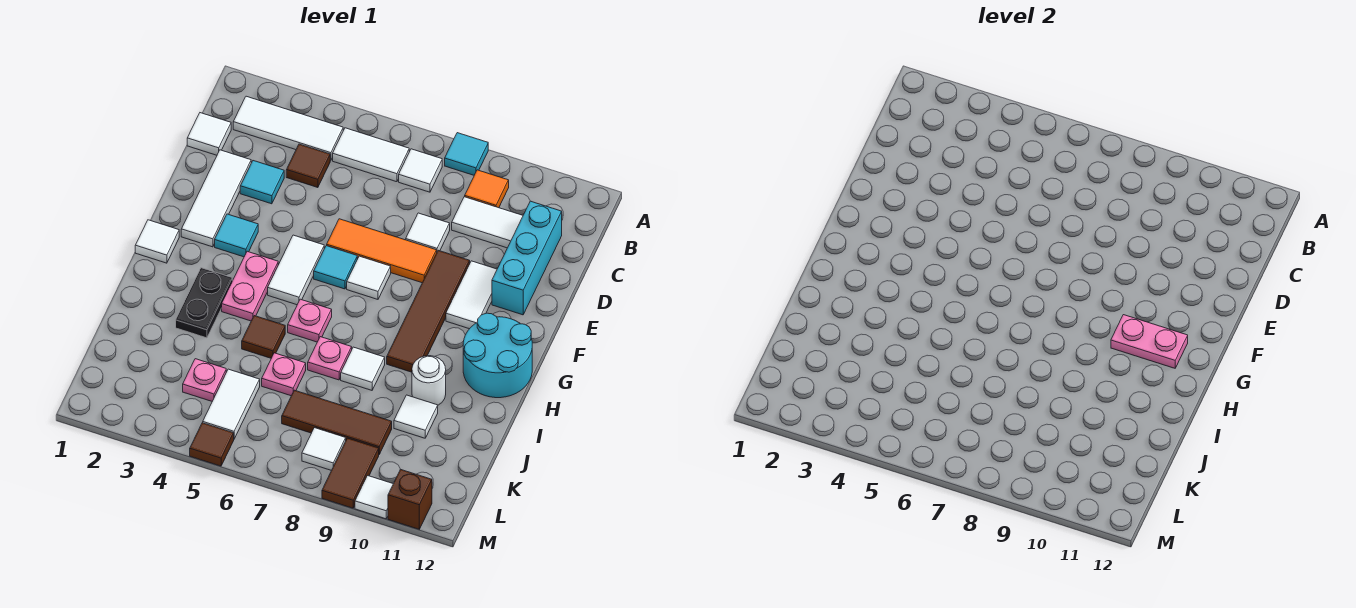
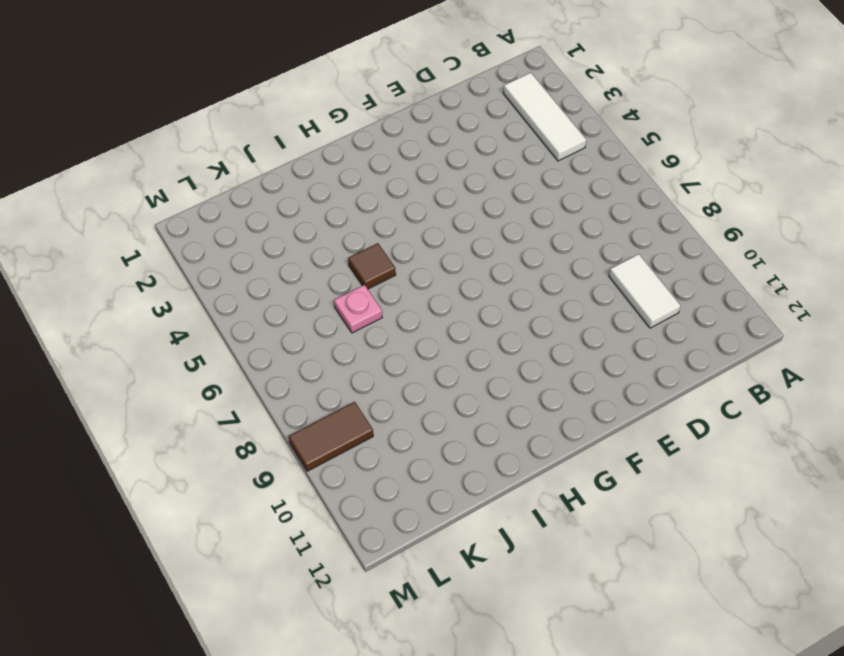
none -> cyan 1x1 tile [445,133,488,175]
none -> white 1x2 tile [333,128,409,182]
none -> white 1x1 tile [399,149,442,192]
none -> orange 1x1 tile [465,170,509,208]

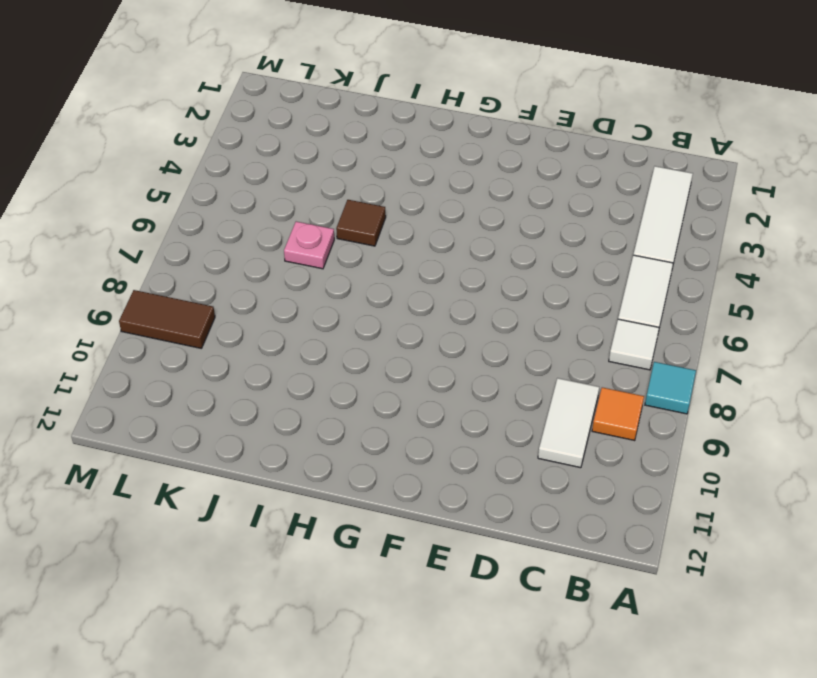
none -> white 1x1 tile [187,113,231,155]
none -> brown 1x1 tile [286,144,330,188]
none -> cyan 1x3 brick [492,201,562,315]
none -> white 1x3 tile [181,150,251,247]

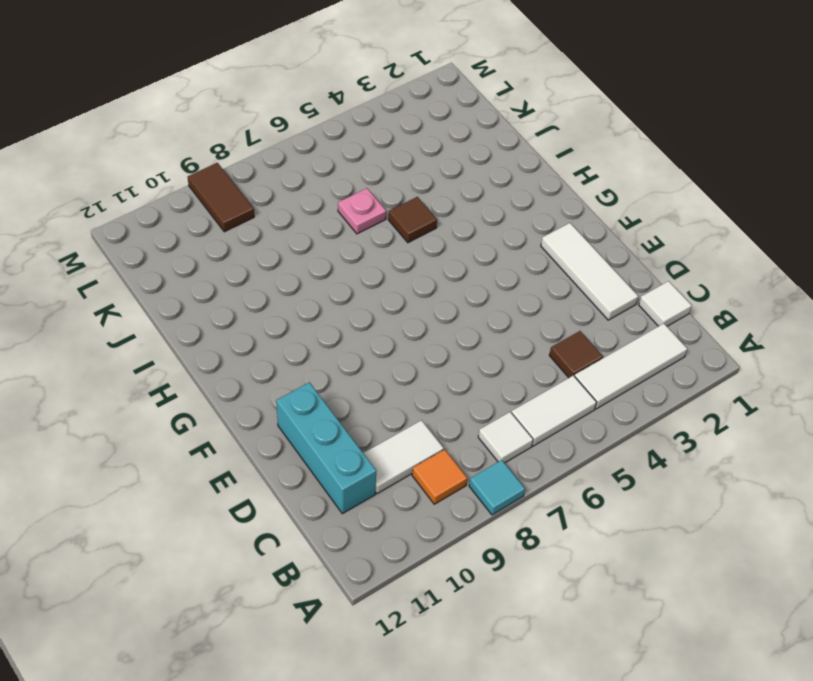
none -> cyan 1x1 tile [240,161,284,204]
none -> white 1x1 tile [406,213,450,252]
none -> orange 1x3 tile [327,219,437,283]
none -> brown 1x4 tile [387,250,470,372]

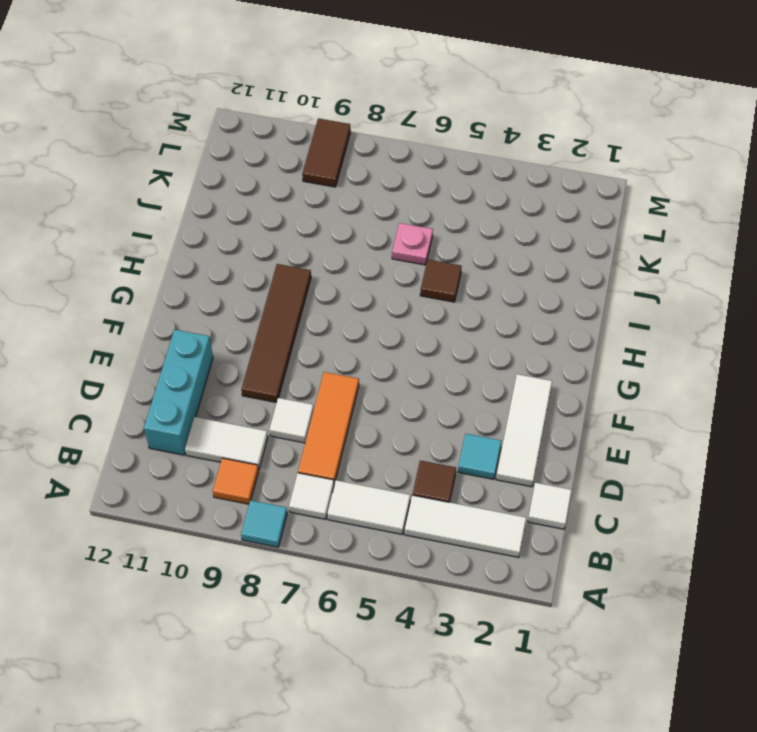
orange 1x3 tile [298,372,359,484] -> orange 1x3 tile turned to [327,219,437,283]
none -> white 1x2 tile [446,261,497,329]
none -> cyan 1x1 tile [215,214,258,257]
none -> white 1x2 tile [268,235,324,305]
none -> cyan 1x1 tile [314,246,357,289]

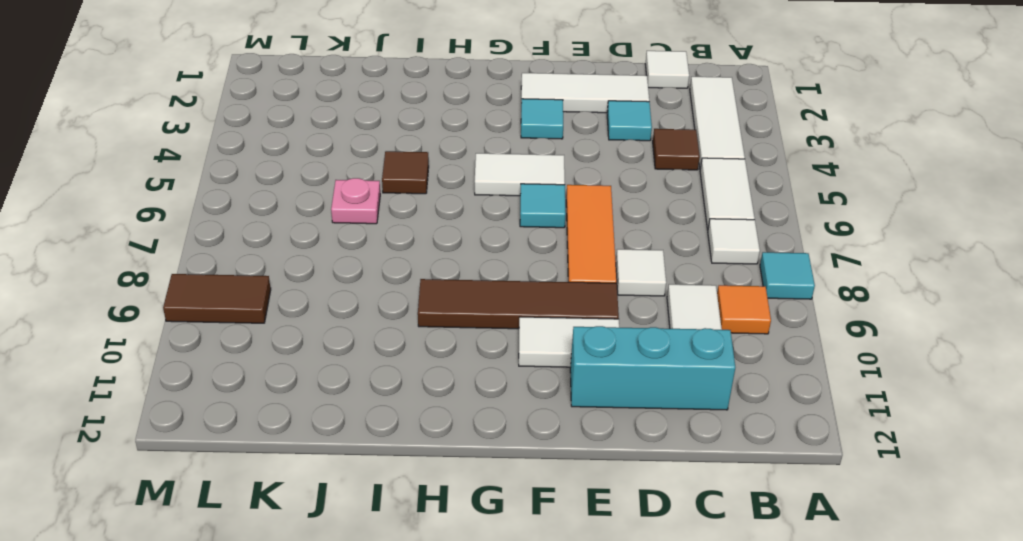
none -> white 1x1 tile [347,256,391,299]
none -> white 1x1 tile [135,220,179,263]
none -> pink 1x2 plate [222,251,278,321]
none -> cyan 2x2 round brick [463,313,532,398]

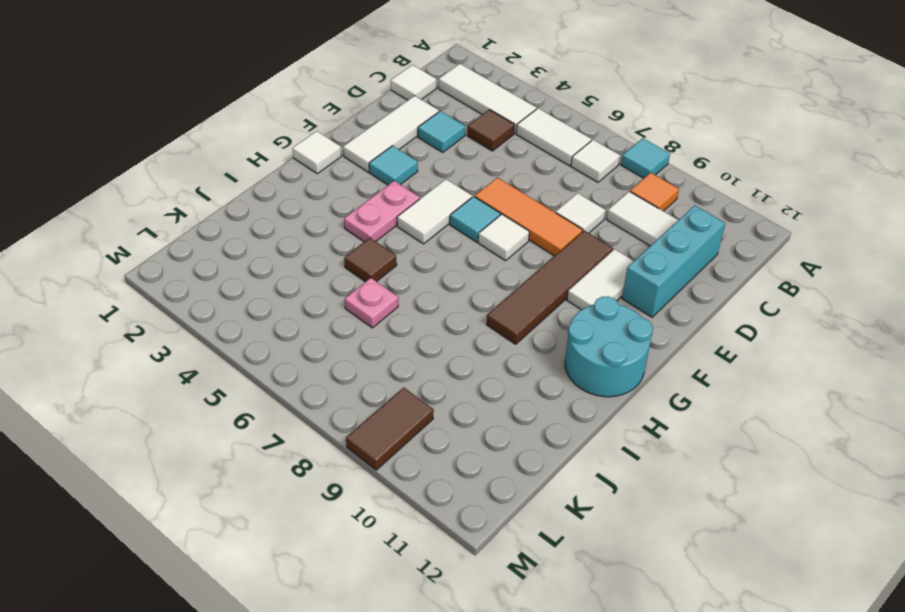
none -> black 1x2 plate [176,268,232,338]
none -> pink 1x1 plate [288,299,332,342]
none -> pink 1x1 plate [308,337,352,380]
none -> white 1x1 tile [341,347,385,390]

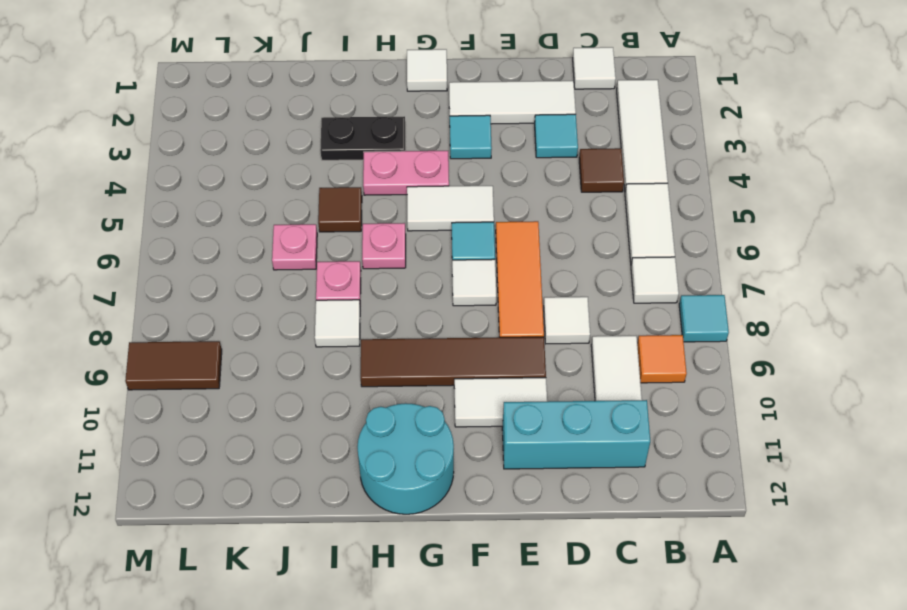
none -> white 1x1 round brick [412,356,446,405]
none -> white 1x1 tile [394,395,438,438]
none -> pink 1x1 plate [183,359,226,401]
none -> white 1x2 tile [203,369,260,439]

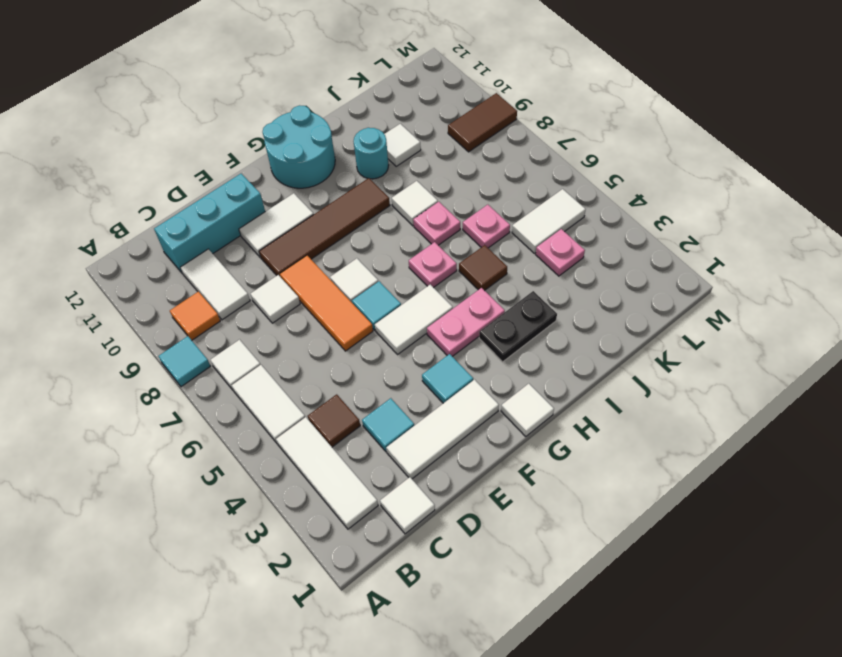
cyan 1x1 round brick [354,128,389,179] -> white 1x1 round brick [412,356,446,405]
none -> brown 1x3 tile [282,390,392,454]
none -> white 1x1 tile [302,428,346,470]
none -> brown 1x1 tile [190,423,234,466]
none -> white 1x1 tile [355,476,393,519]

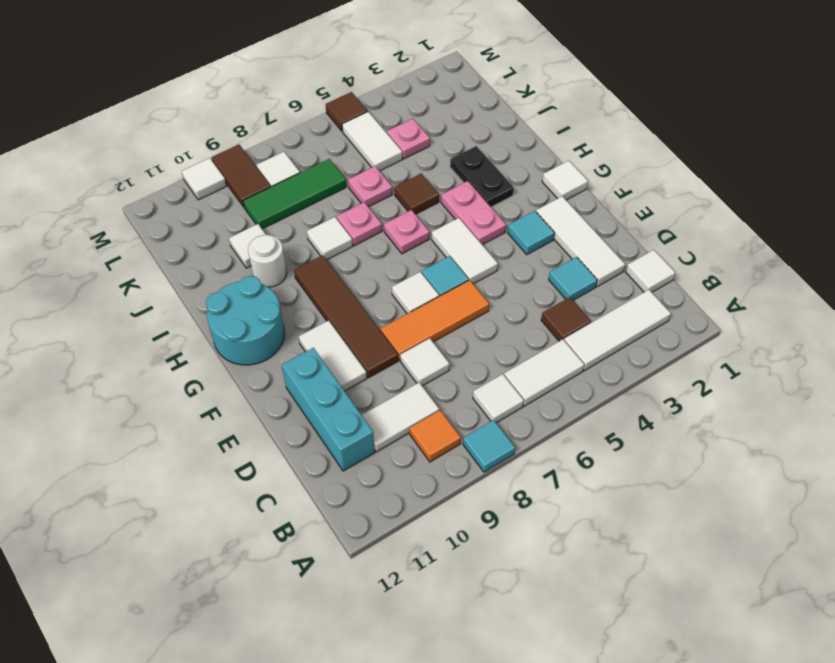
green 1x3 tile [243,159,346,229] -> brown 1x3 tile [282,390,392,454]
none -> brown 1x1 brick [388,469,432,529]
none -> pink 1x2 plate [1111,315,1188,368]

